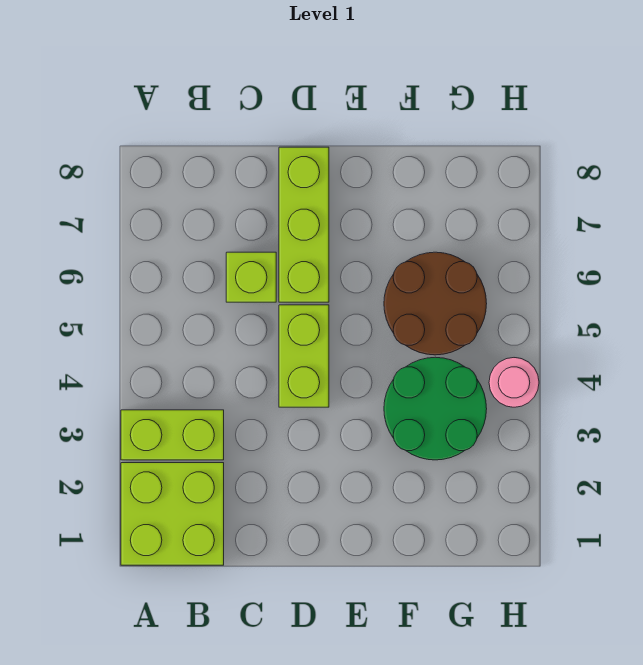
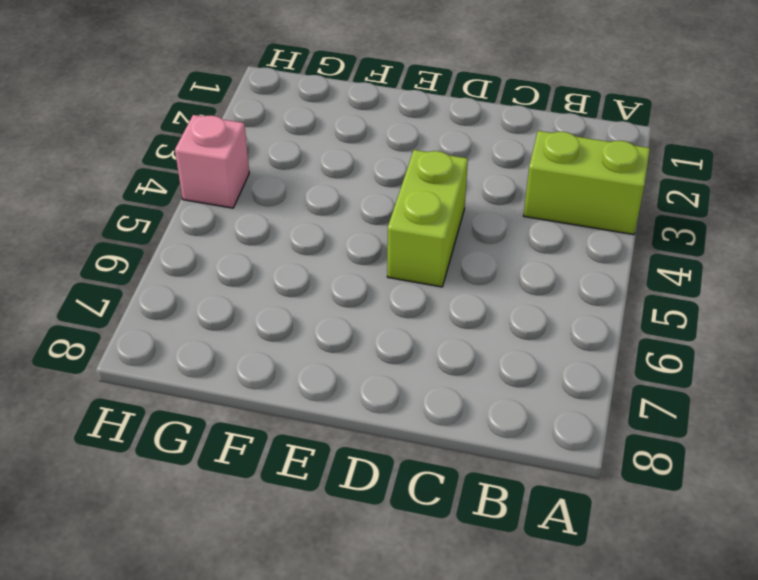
pink 1x1 brick [175,115,249,208] -> pink 1x1 round brick [489,358,539,407]
none -> lime 2x2 brick [121,463,224,565]
none -> lime 1x1 brick [226,252,276,302]

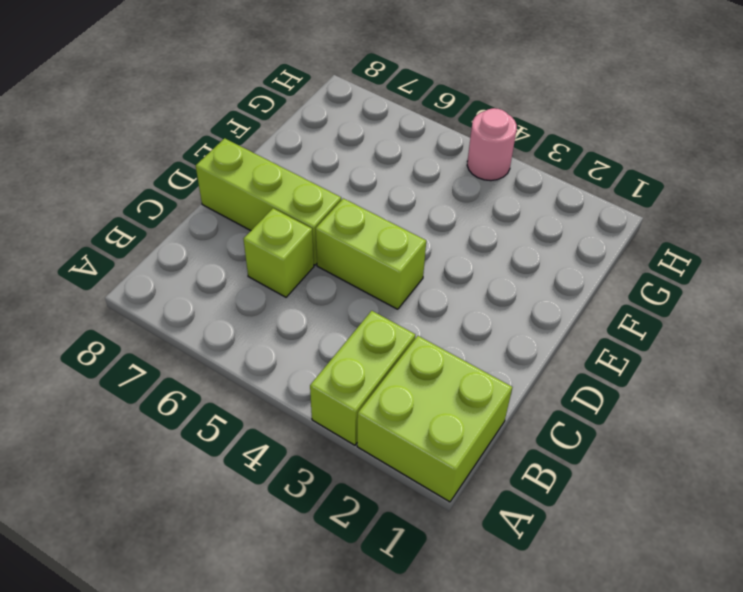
none -> green 2x2 round brick [384,357,487,460]
none -> brown 2x2 round brick [384,252,487,355]

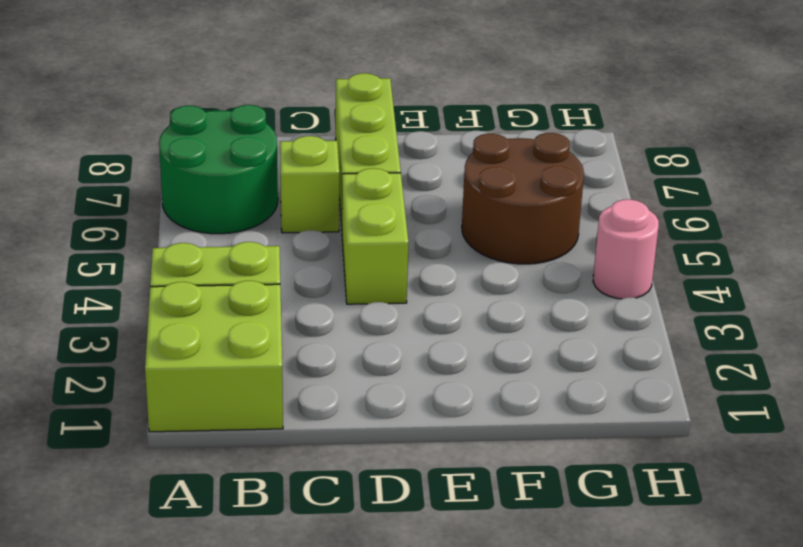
green 2x2 round brick [159,105,278,234] -> green 2x2 round brick moved to [384,357,487,460]

